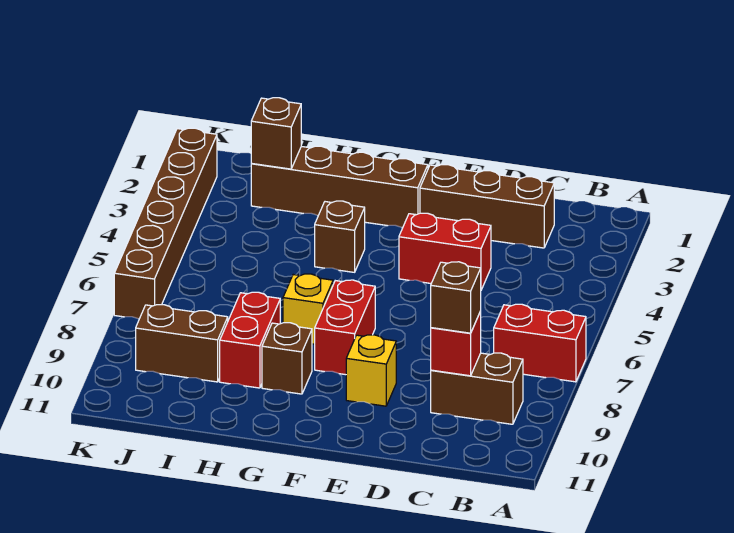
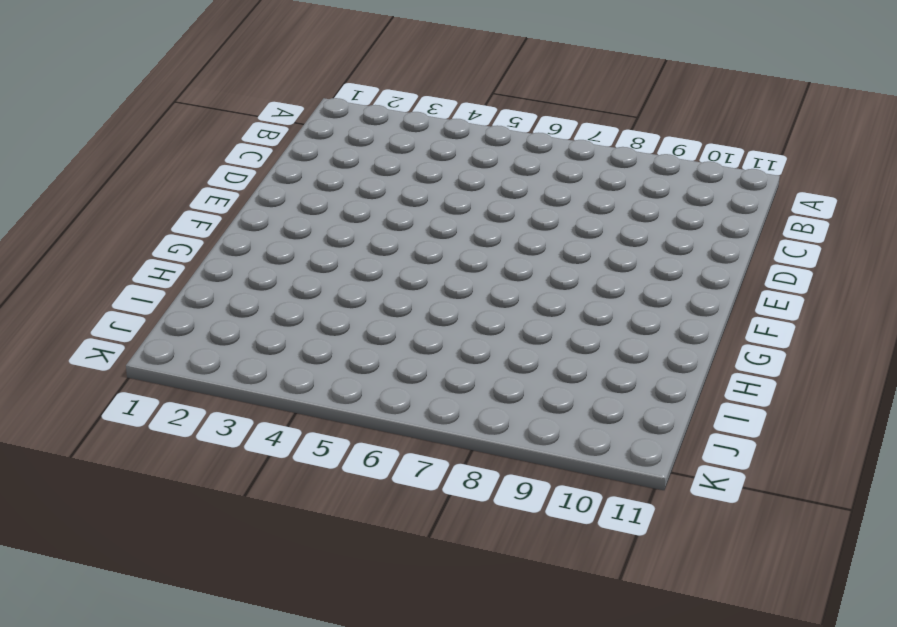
none -> red 1x2 brick [494,304,586,382]
none -> brown 1x2 brick [431,353,523,424]
none -> brown 1x3 brick [420,165,554,248]

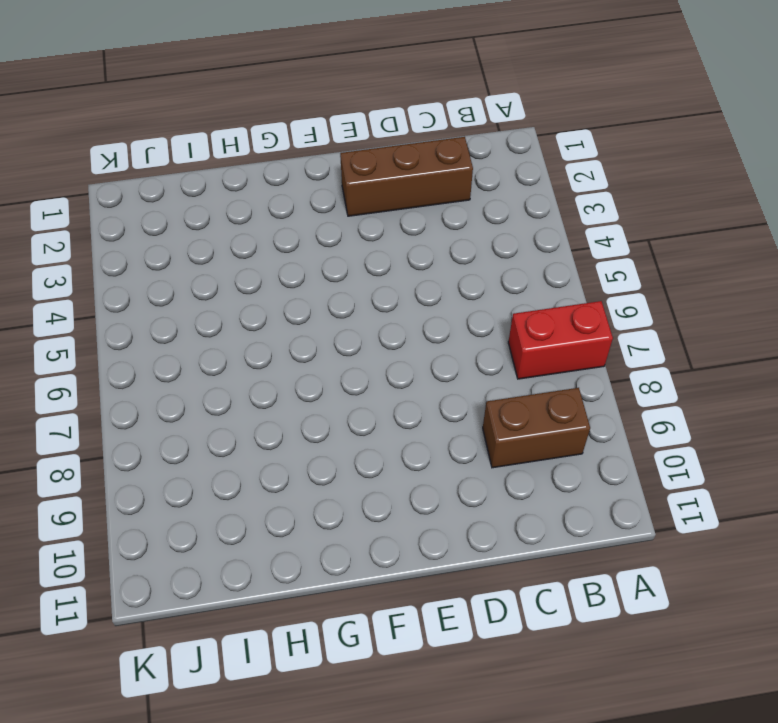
none -> red 1x2 brick [399,213,491,290]
none -> yellow 1x1 brick [346,335,396,406]
none -> brown 1x4 brick [251,146,428,228]

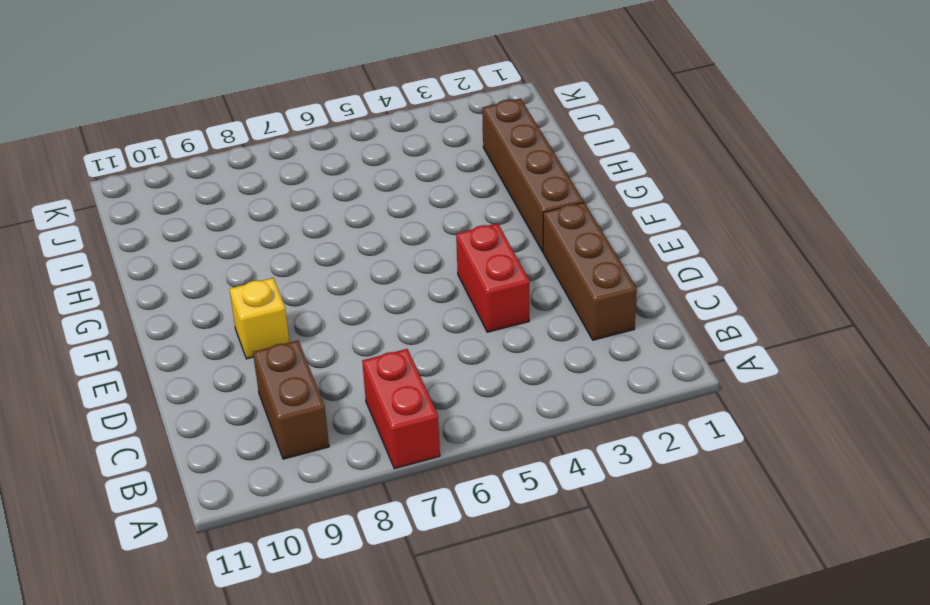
none -> red 1x2 brick [315,280,375,375]
none -> brown 1x1 brick [315,201,365,272]
none -> yellow 1x1 brick [283,274,333,344]

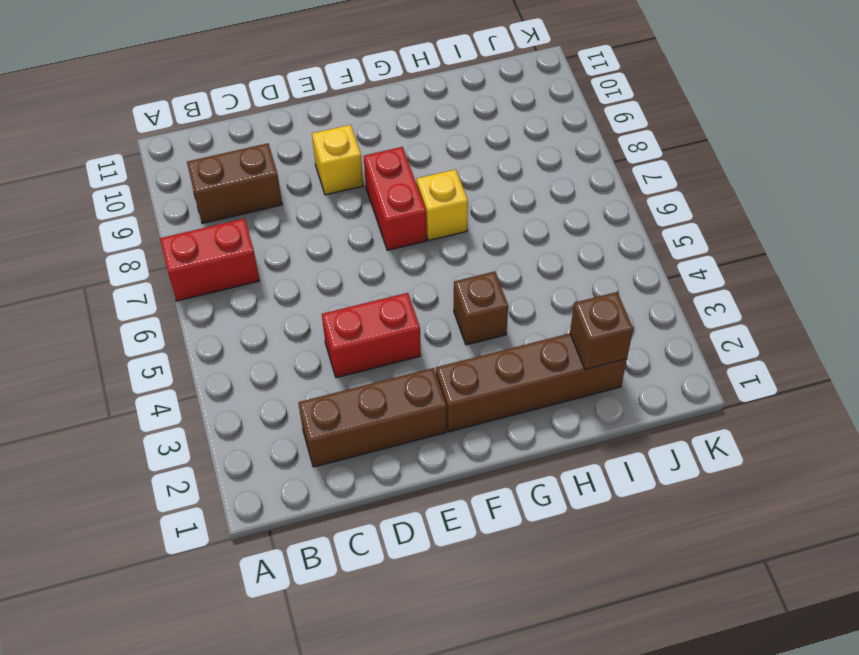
none -> brown 1x1 brick [262,323,312,394]
none -> red 1x2 brick [220,292,280,388]
none -> brown 1x2 brick [136,305,228,382]

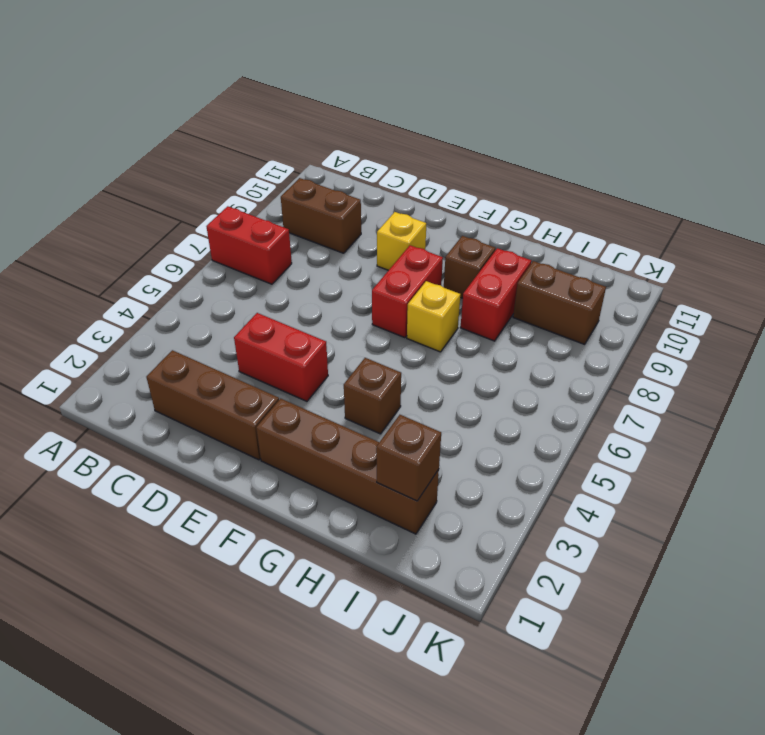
none -> brown 1x6 brick [114,128,217,319]
none -> red 1x1 brick [431,311,481,376]
none -> brown 1x1 brick [431,262,481,333]

